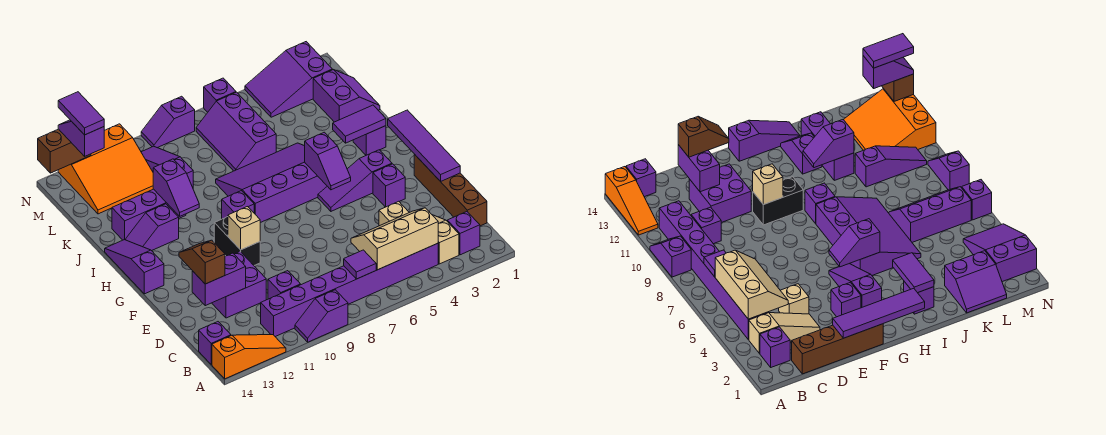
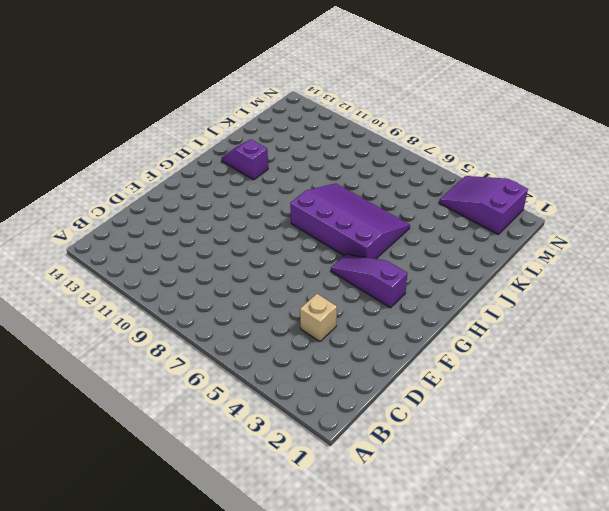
none -> purple 1x2 slope [295,290,348,342]
none -> orange 1x3 slope [212,335,286,379]
none -> purple 1x1 brick [447,212,480,255]
none -> tan 1x3 slope [433,215,459,264]

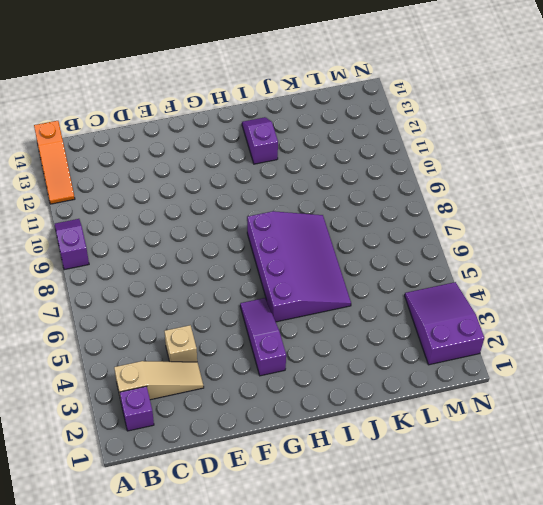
none -> purple 1x8 brick [261,243,438,337]
none -> purple 1x1 brick [199,322,231,365]
none -> brown 1x4 brick [414,155,487,226]
none -> purple 1x1 brick [268,271,301,299]

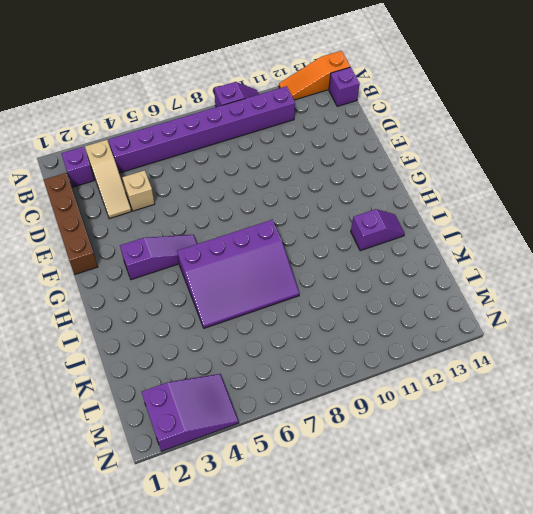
none -> purple 1x1 brick [268,271,301,299]
none -> purple 2x2 brick [212,252,266,318]
none -> purple 1x1 brick [373,164,405,207]
none -> black 1x2 brick [214,217,260,265]

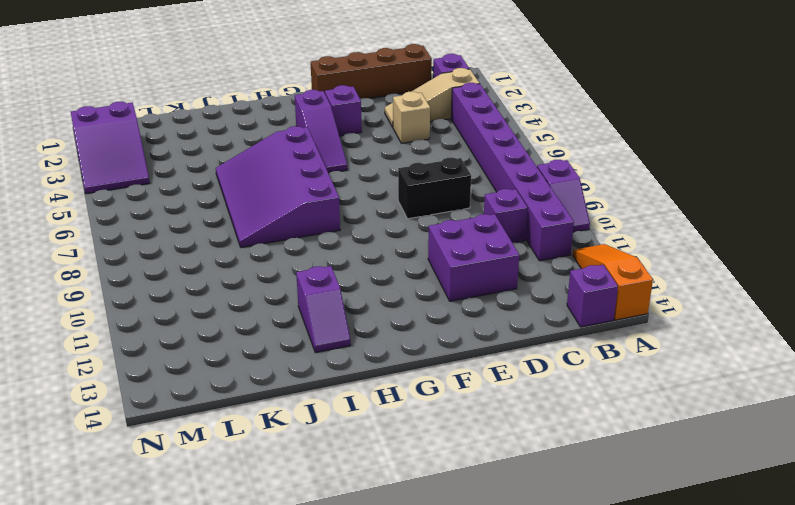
black 1x2 brick [398,158,471,219] -> black 1x2 brick moved to [214,217,260,265]
none -> purple 1x3 slope [105,240,164,294]
none -> purple 1x1 brick [222,191,254,219]
none -> purple 1x1 brick [353,126,386,155]
none -> purple 1x3 brick [112,189,186,240]

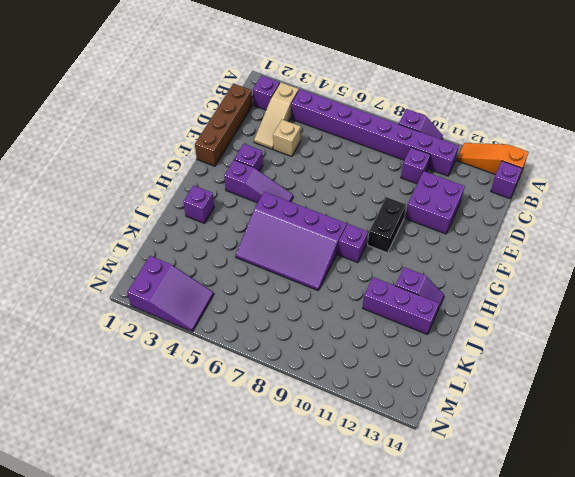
none -> purple 1x3 slope [105,240,164,294]
none -> purple 2x2 slope [313,70,380,122]
none -> purple 2x3 slope [196,92,276,171]
none -> purple 1x3 slope [141,146,193,187]

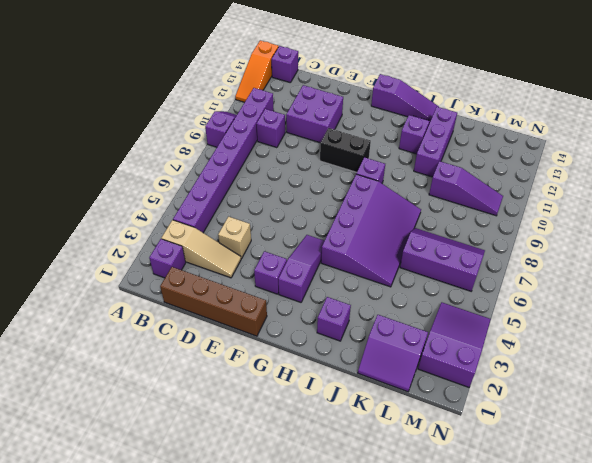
none -> orange 3x3 slope [58,124,153,214]
none -> purple 1x1 brick [204,78,236,112]
none -> purple 1x2 slope [141,96,195,148]
none -> tan 2x3 slope [351,208,438,270]

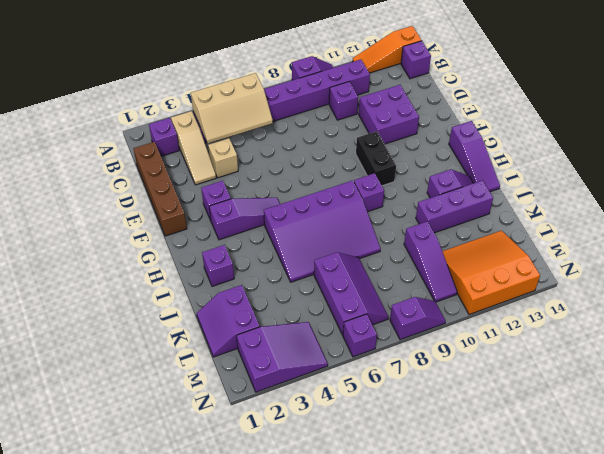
none -> purple 1x1 tile [344,250,376,279]
none -> purple 1x2 brick [192,253,246,306]
none -> purple 1x4 tile [388,110,460,182]
none -> tan 1x1 brick [228,207,260,250]

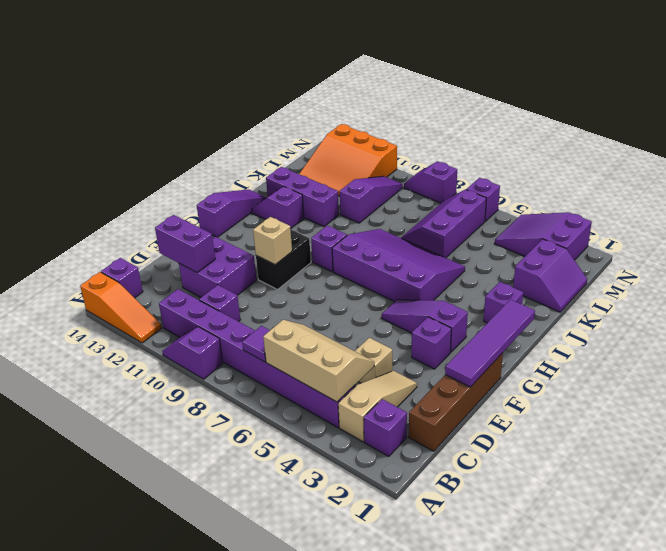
none -> purple 1x2 slope [305,132,351,190]
none -> purple 1x2 tile [333,105,386,143]
none -> purple 1x2 slope [153,159,199,216]
none -> brown 1x2 brick [38,129,91,173]

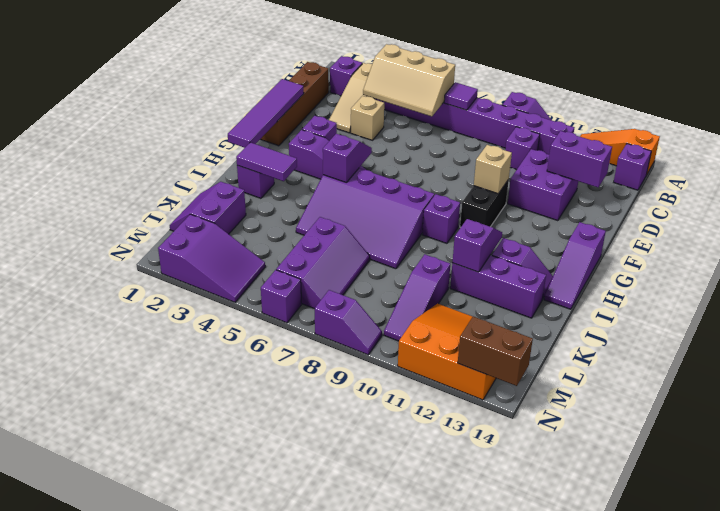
none -> brown 1x2 slope [179,240,225,284]
none -> purple 1x2 slope [58,120,104,156]
none -> purple 1x2 tile [58,92,104,135]

